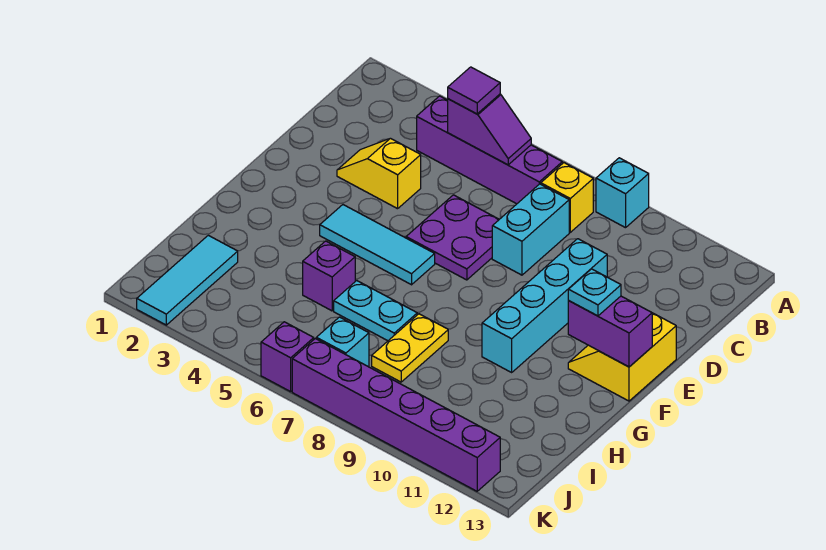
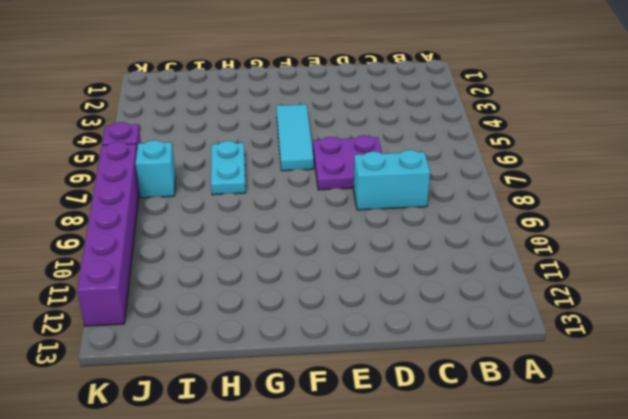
none -> cyan 1x1 brick [596,158,649,228]
none -> purple 1x4 brick [417,96,562,204]
none -> yellow 1x1 brick [541,163,593,232]

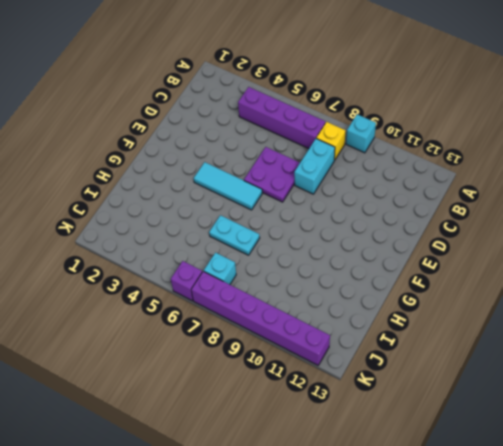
none -> yellow 1x2 slope [337,138,421,209]
none -> cyan 1x4 brick [482,239,607,372]
none -> yellow 2x2 slope [568,313,676,401]

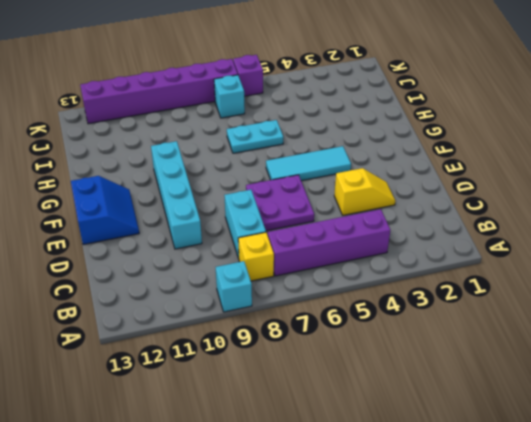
blue 2x2 slope [71,176,139,245] -> yellow 2x2 slope [568,313,676,401]
none -> purple 1x1 brick [303,241,355,311]
none -> yellow 1x2 plate [372,314,448,382]
none -> cyan 1x3 tile [137,235,238,325]

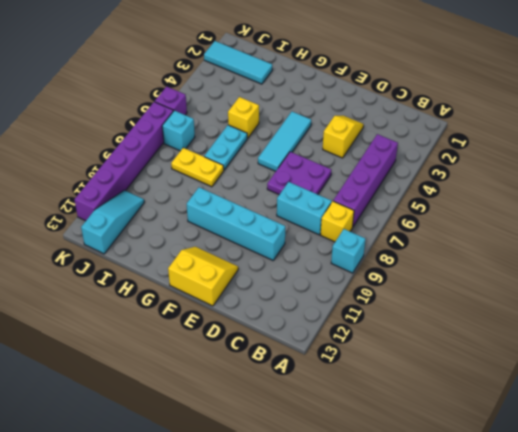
yellow 1x1 brick [228,97,259,138] -> purple 1x1 brick [303,241,355,311]
cyan 1x3 slope [81,190,144,254] -> none
none -> purple 1x2 slope [448,94,531,165]
none -> purple 1x2 brick [568,296,652,367]
none -> purple 1x1 tile [448,67,500,114]

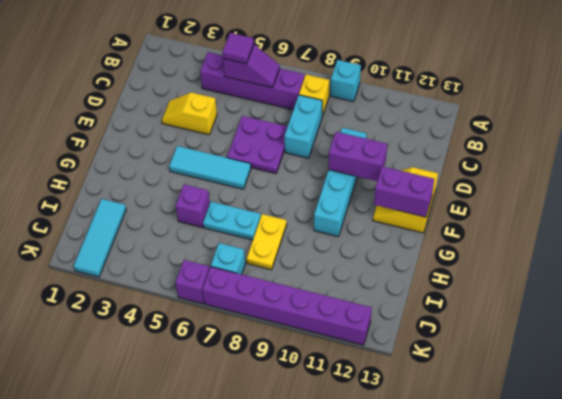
purple 1x2 brick [329,132,387,181] -> none
none -> cyan 1x1 plate [568,269,621,316]

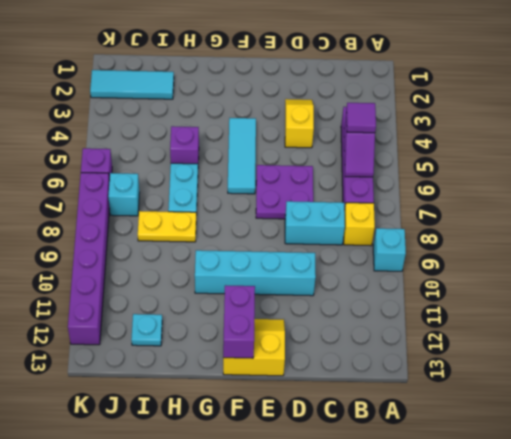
cyan 1x1 plate [131,314,162,346] -> cyan 1x1 plate moved to [568,269,621,316]

